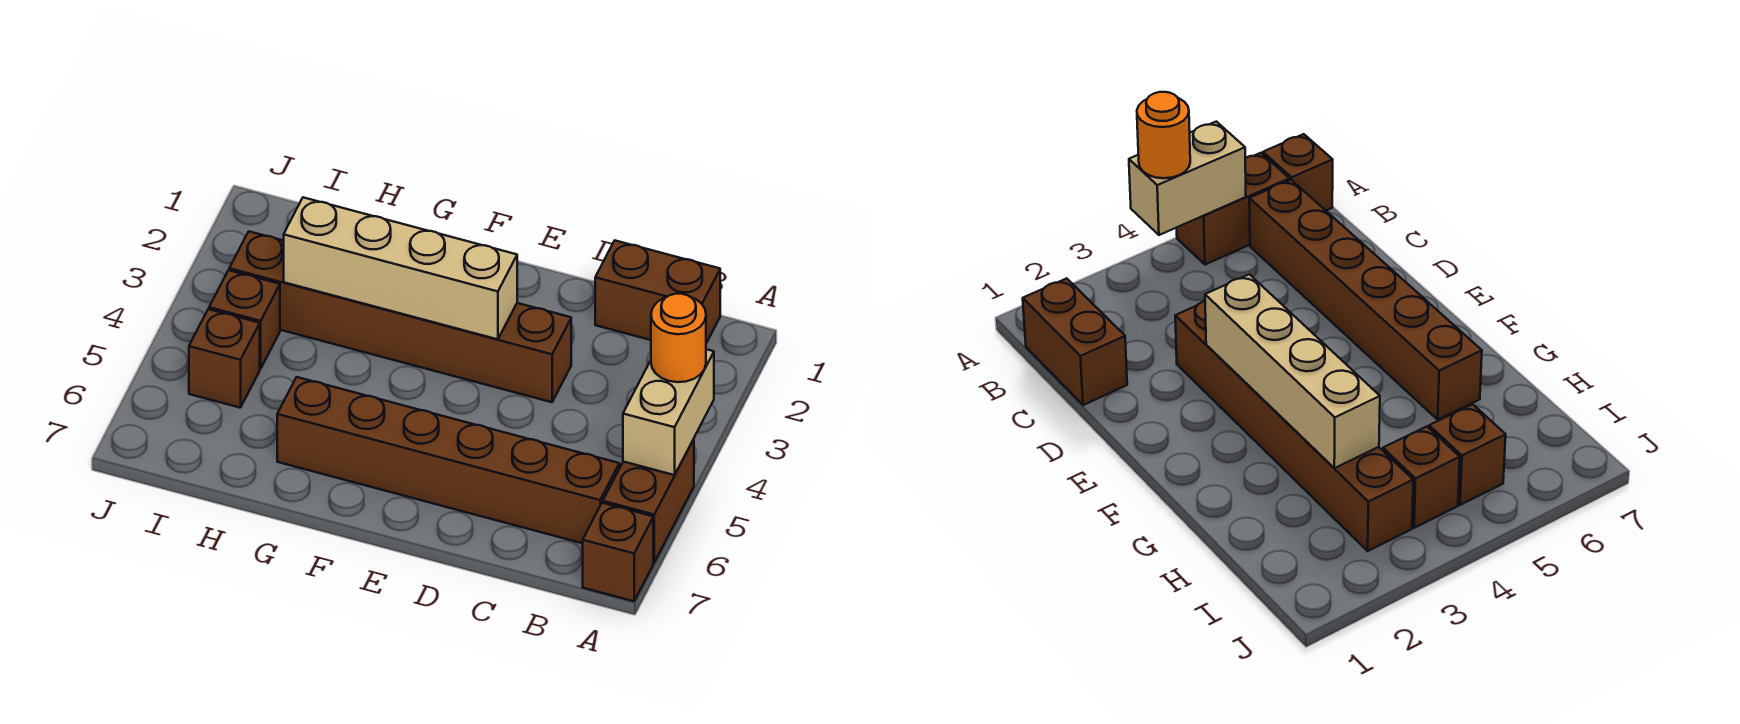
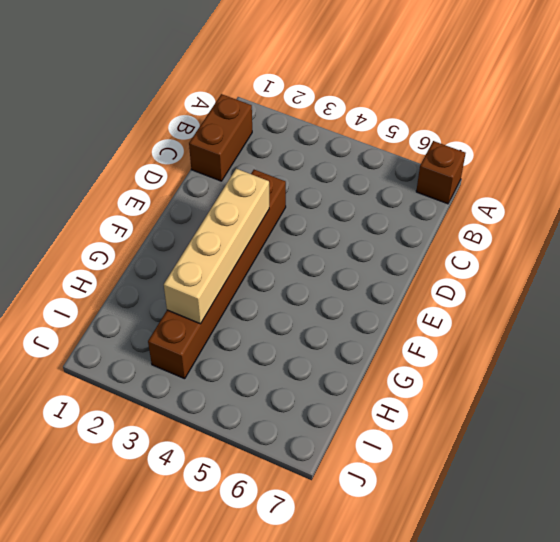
none -> brown 1x2 brick [603,439,694,562]
none -> brown 1x6 brick [277,377,619,543]

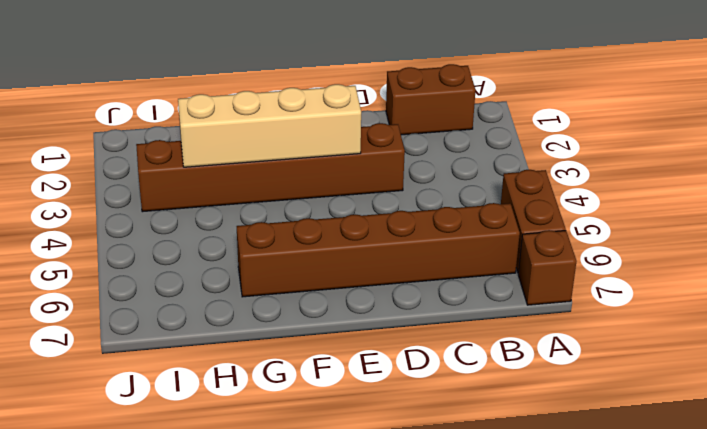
none -> brown 1x1 brick [209,270,280,369]
none -> brown 1x1 brick [189,309,260,408]

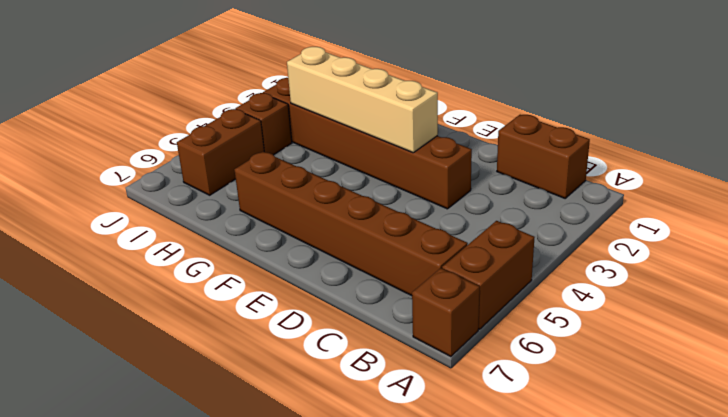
brown 1x2 brick [177,109,264,195] -> brown 1x1 brick [189,309,260,408]
none -> tan 1x2 brick [623,349,714,475]
none -> orange 1x1 round brick [651,294,706,382]

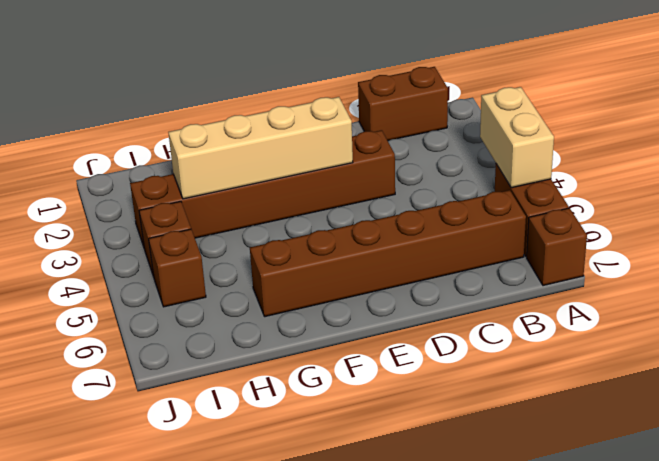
none -> orange 1x1 round brick [651,294,706,382]

